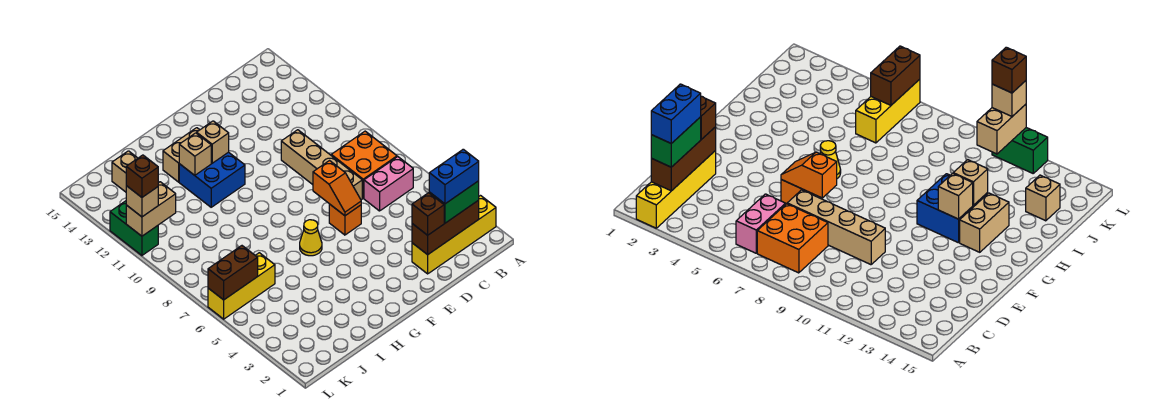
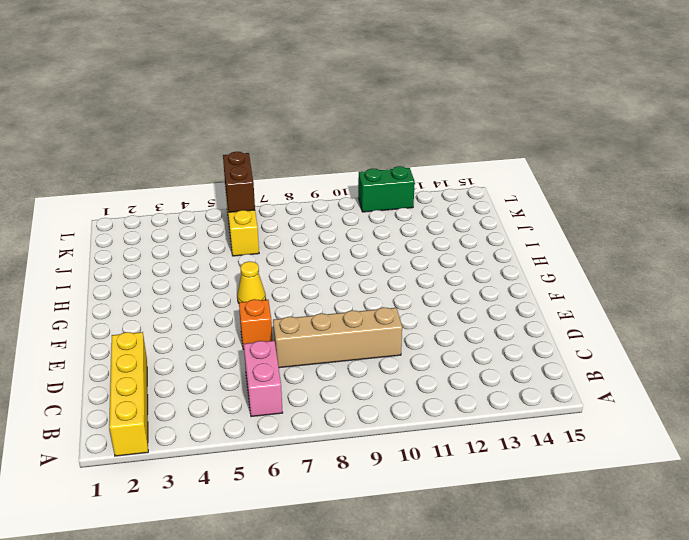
none -> orange 2x2 brick [331,131,397,198]
none -> blue 2x2 brick [179,152,245,207]
none -> tan 1x2 brick [163,128,199,182]

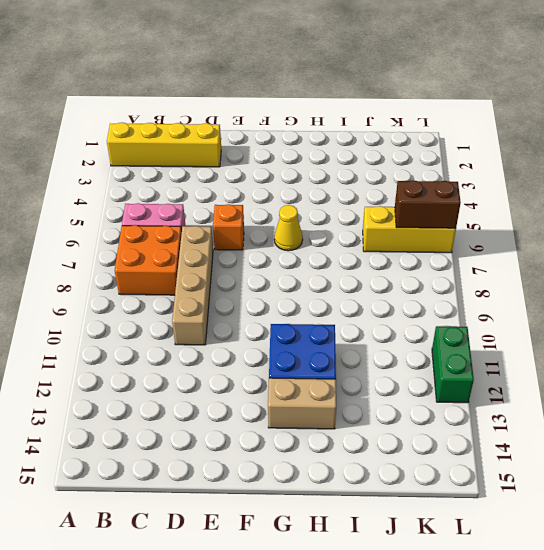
none -> tan 1x1 brick [112,151,138,192]
none -> brown 1x3 brick [412,200,479,255]
none -> orange 1x2 slope [313,161,361,216]

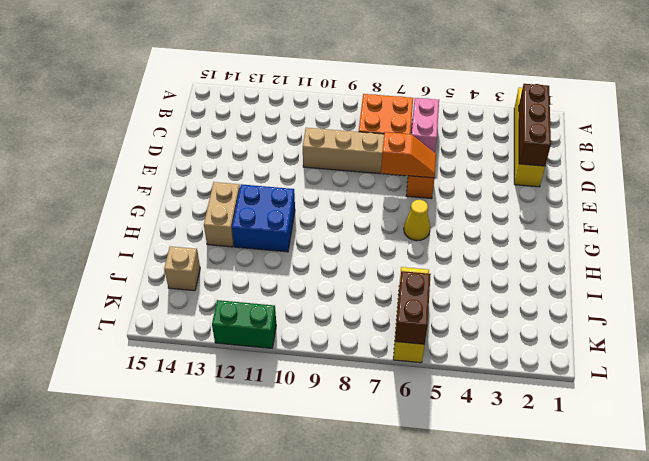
none -> tan 1x1 brick [197,121,229,163]
none -> tan 1x1 brick [179,133,211,175]
none -> tan 1x2 brick [126,182,176,236]

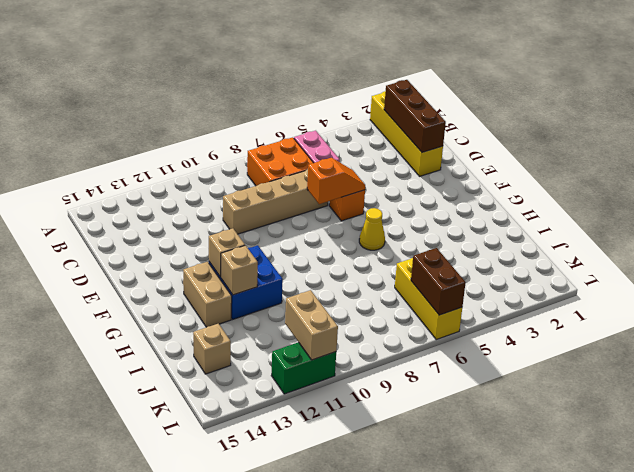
none -> green 1x2 brick [429,181,479,223]
none -> brown 1x1 brick [412,193,444,235]
none -> tan 1x1 brick [126,186,158,217]

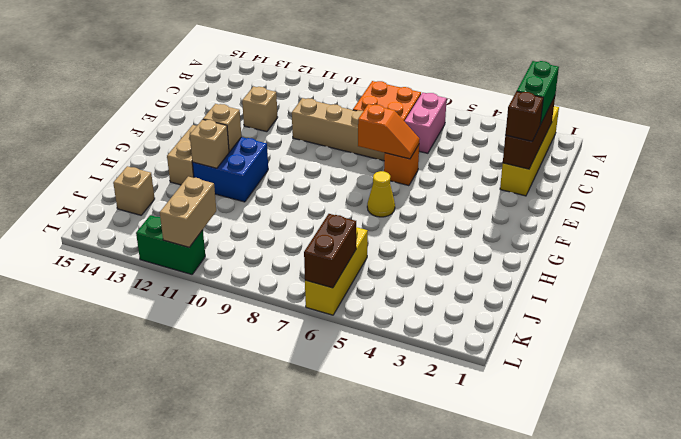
tan 1x1 brick [242,87,278,132] -> tan 1x1 brick moved to [126,186,158,217]
none -> blue 1x2 brick [429,149,479,204]
none -> brown 1x1 brick [126,155,158,197]

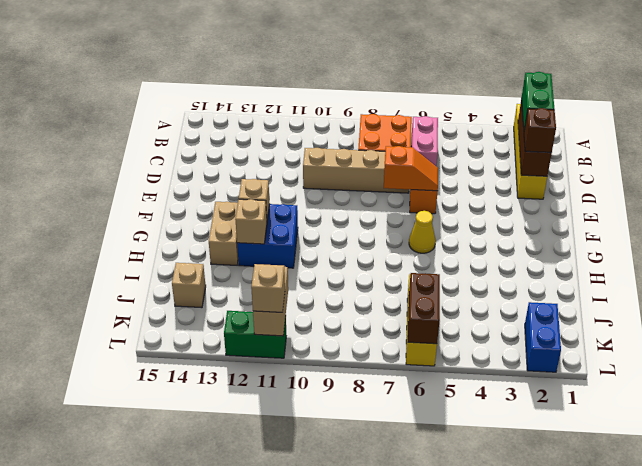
blue 1x2 brick [525,302,561,372] -> blue 1x2 brick moved to [429,149,479,204]
none -> brown 1x1 brick [126,155,158,197]

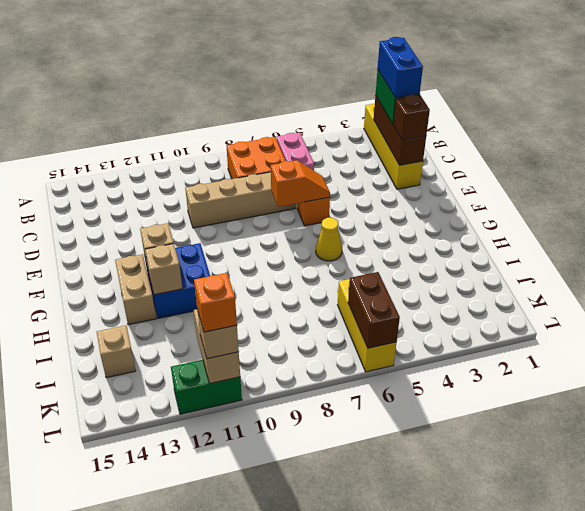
orange 1x1 brick [194,273,237,332] -> brown 1x1 brick [126,155,158,197]

